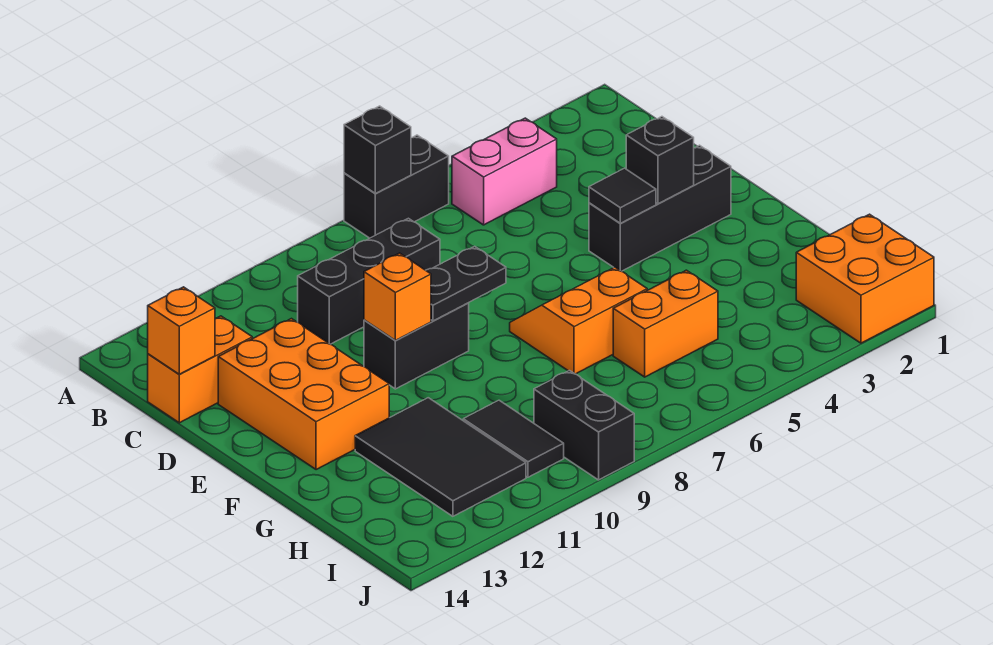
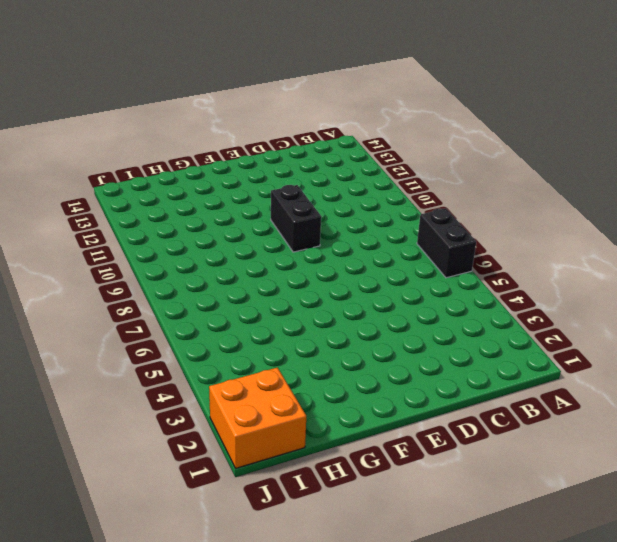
none -> pink 1x2 brick [452,118,557,225]
none -> black 1x3 brick [298,218,440,344]
none -> orange 1x2 brick [148,316,252,423]

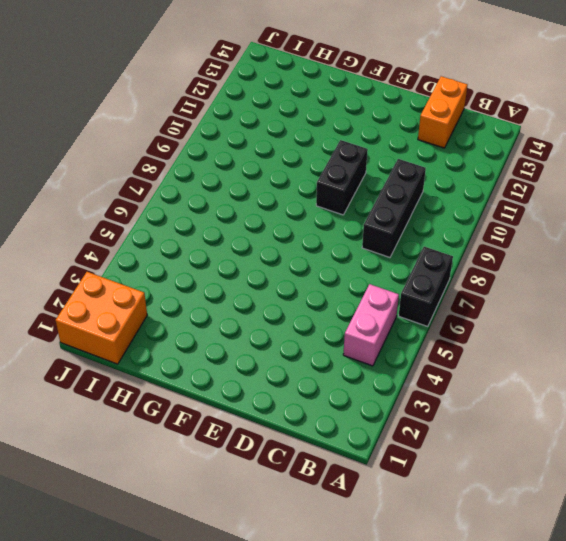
none -> orange 2x3 brick [218,319,389,470]
none -> black 1x3 brick [589,145,731,271]
none -> orange 2x2 slope [510,267,647,374]

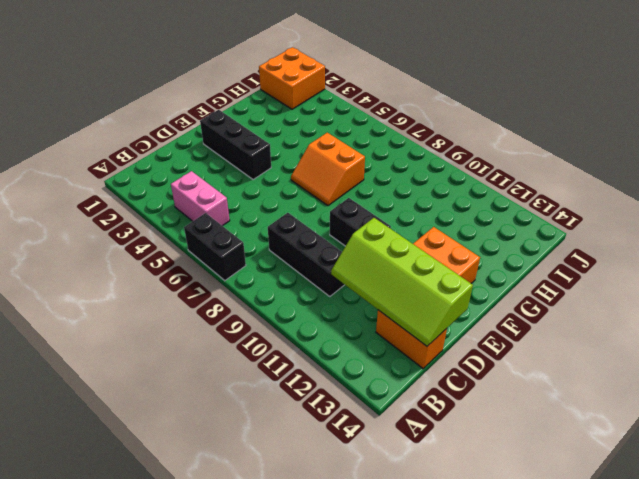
lime 2x4 slope [331,218,473,346] -> orange 1x1 brick [148,287,215,374]
none -> black 2x3 tile [355,398,526,516]
none -> orange 1x2 brick [613,270,718,377]
none -> black 1x2 tile [463,400,564,477]

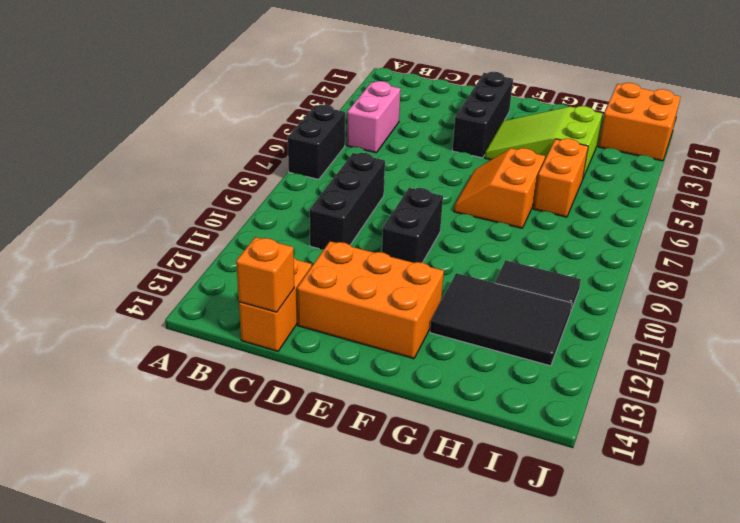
lime 2x3 slope [485,106,602,180] -> none
none -> black 1x2 brick [534,371,634,480]
none -> black 1x1 brick [344,106,411,193]
none -> black 1x1 brick [626,117,694,204]

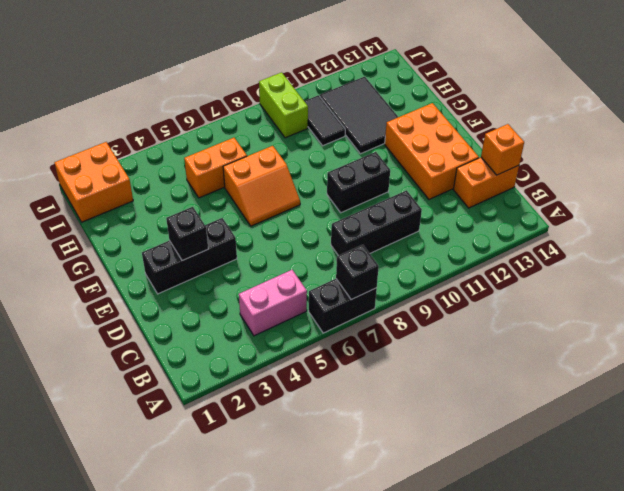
lime 1x2 brick [259,72,308,138] -> black 1x2 brick [534,371,634,480]
none -> black 1x1 tile [589,168,656,223]
none -> black 1x2 plate [426,246,506,321]
none -> orange 1x1 brick [364,253,431,340]

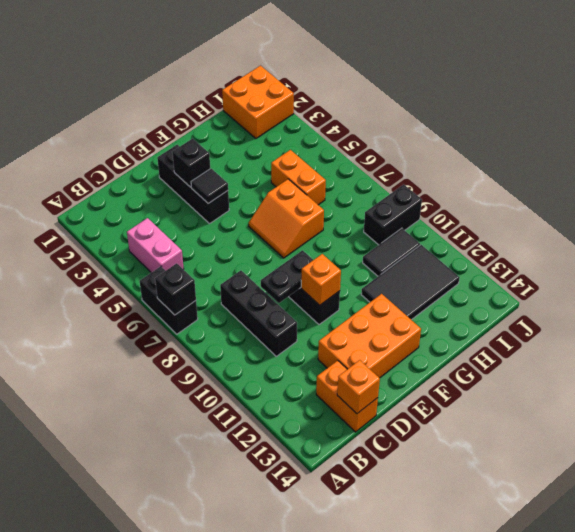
black 1x2 plate [261,250,313,303] -> black 1x2 plate turned to [426,246,506,321]

